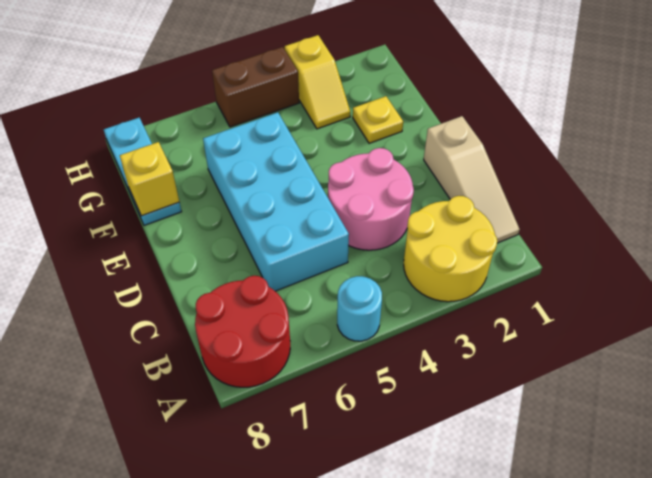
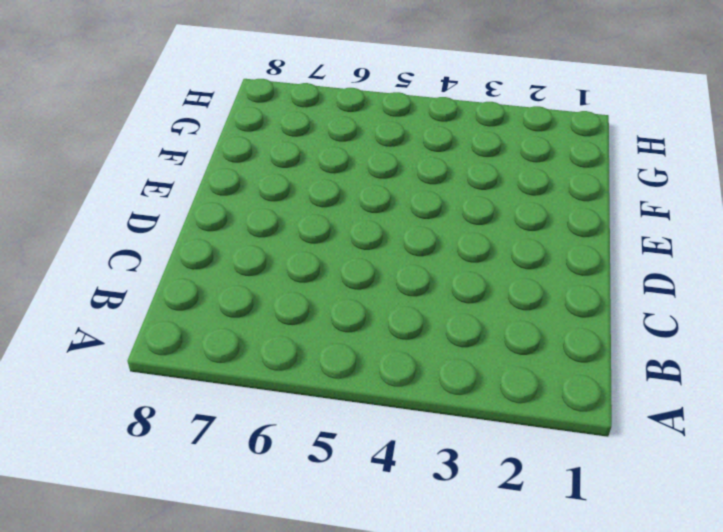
none -> yellow 2x2 round brick [404,196,497,302]
none -> cyan 1x1 round brick [337,276,382,341]

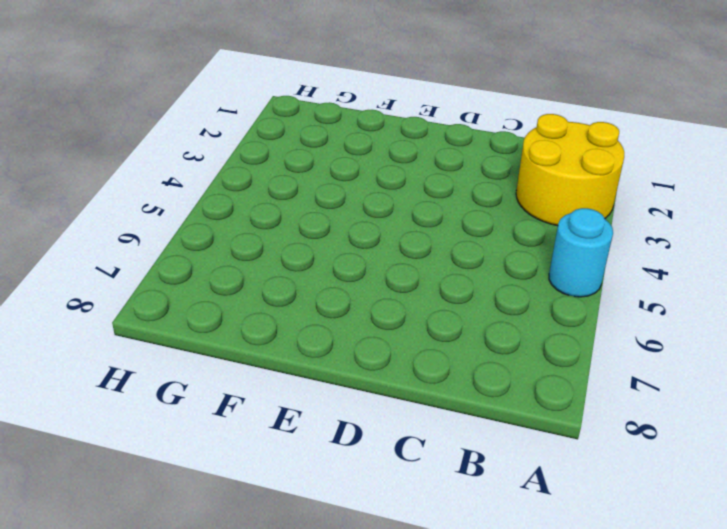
none -> red 2x2 round brick [195,276,290,387]
none -> tan 1x3 slope [424,116,520,243]

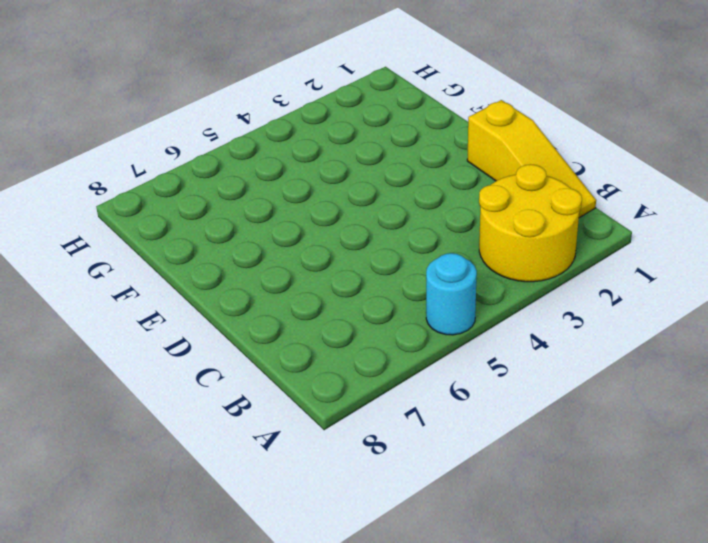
yellow 1x3 slope [467,100,596,218] -> tan 1x3 slope [424,116,520,243]
none -> red 2x2 round brick [195,276,290,387]
none -> pink 2x2 round brick [328,148,414,250]

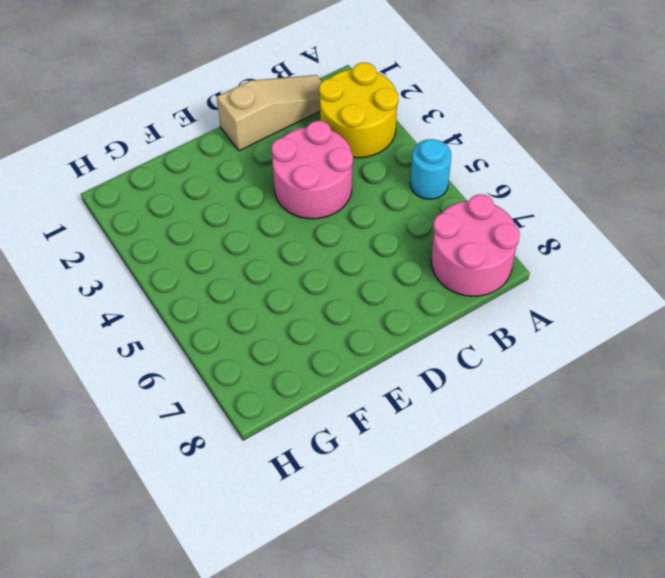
pink 2x2 round brick [431,194,520,296] -> red 2x2 round brick [195,276,290,387]
none -> cyan 2x4 brick [203,112,349,291]
none -> yellow 1x1 plate [353,96,403,143]

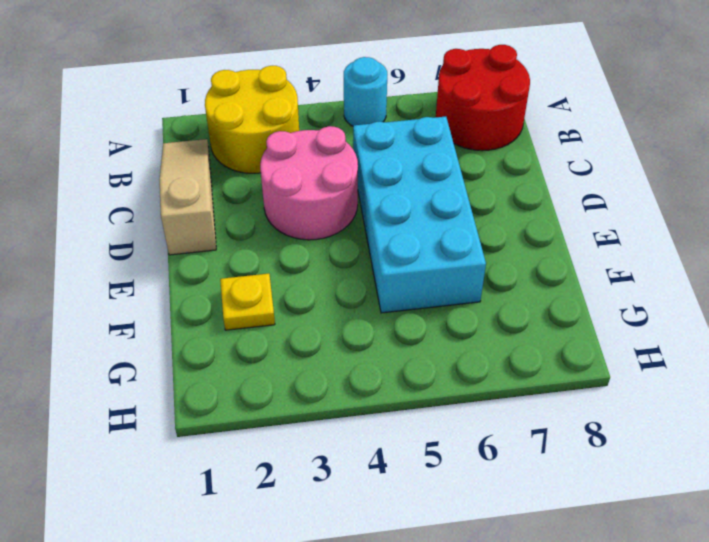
none -> cyan 1x3 plate [104,118,182,225]
none -> yellow 1x2 slope [285,35,350,129]

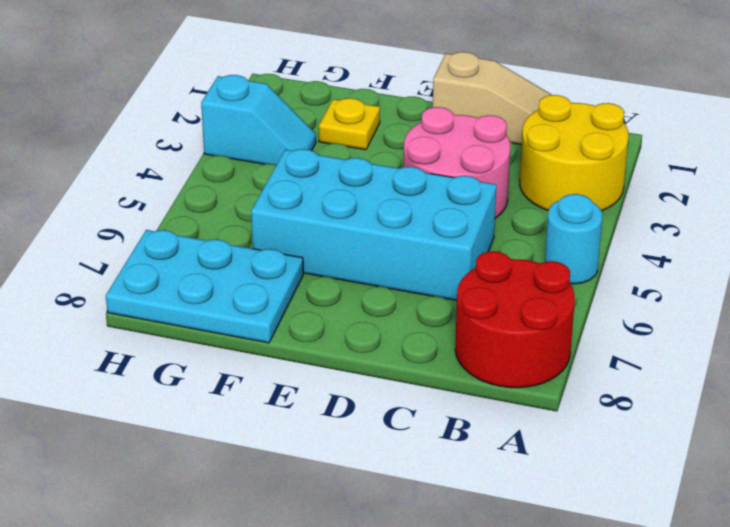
cyan 2x3 plate [106,230,303,343] -> cyan 1x3 plate [104,118,182,225]
cyan 1x2 slope [201,75,316,165] -> yellow 1x2 slope [285,35,350,129]
none -> brown 1x2 brick [212,47,299,127]
none -> yellow 1x1 brick [120,142,179,216]

